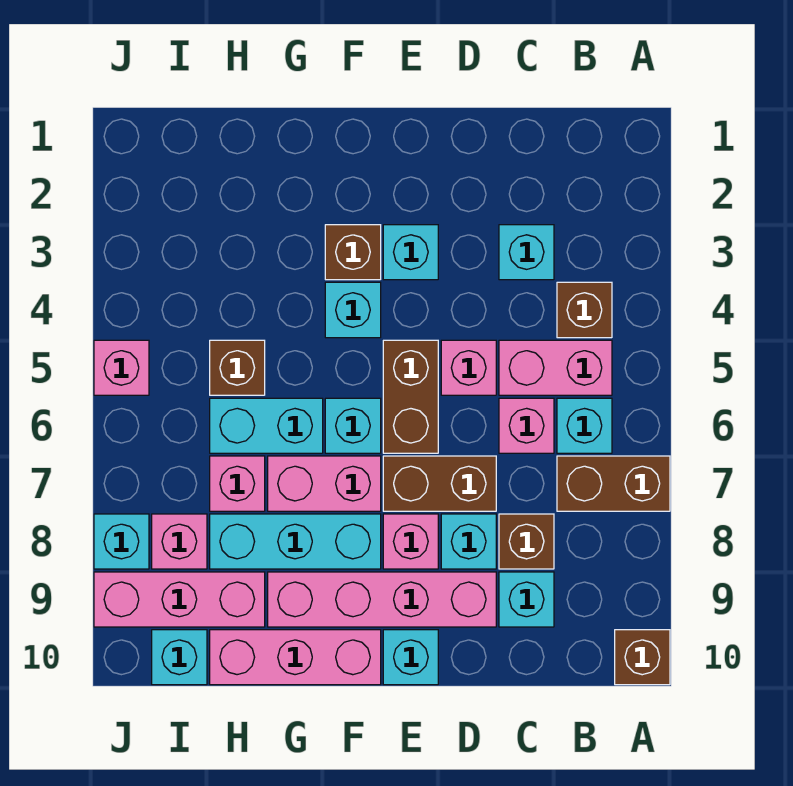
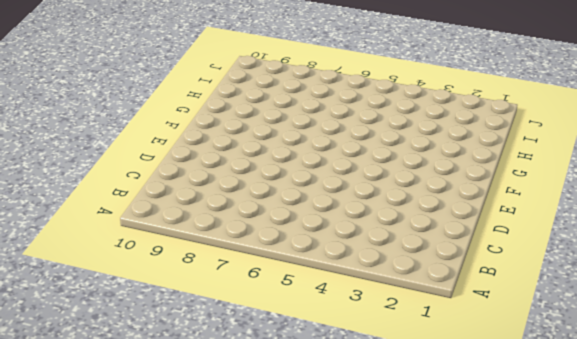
none -> brown 1x2 brick [557,456,670,511]
none -> brown 1x1 brick [615,630,670,685]
none -> brown 1x1 brick [557,282,612,338]
none -> pink 1x2 brick [499,340,612,395]

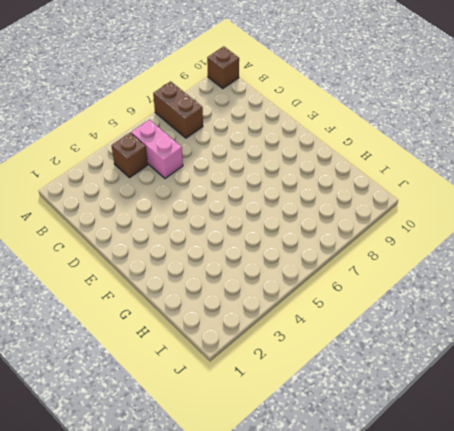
none -> cyan 1x1 brick [557,398,612,453]
none -> cyan 1x1 brick [499,225,554,280]
none -> pink 1x1 brick [499,398,554,453]
none -> brown 1x1 brick [499,514,554,569]

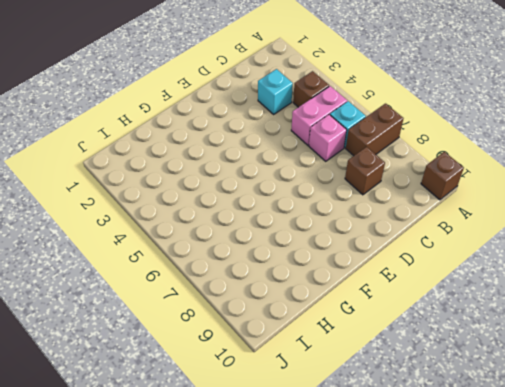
none -> cyan 1x1 brick [499,572,554,627]
none -> pink 1x1 brick [441,340,496,395]
none -> brown 1x2 brick [383,456,496,511]
none -> cyan 1x1 brick [441,514,496,569]

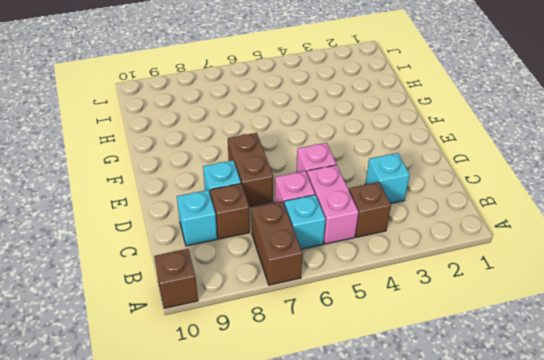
none -> pink 1x4 brick [268,572,496,627]
none -> cyan 1x1 brick [383,225,438,280]
none -> brown 1x2 brick [383,340,438,453]
none -> pink 1x1 brick [383,514,438,569]

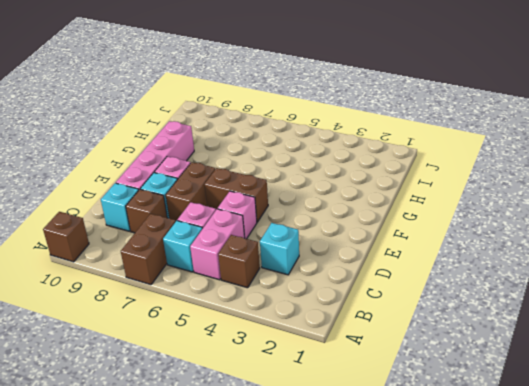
none -> cyan 1x1 brick [383,225,438,280]
none -> cyan 1x1 brick [383,630,438,685]
none -> brown 1x1 brick [325,225,381,280]
none -> cyan 1x1 brick [325,282,381,338]

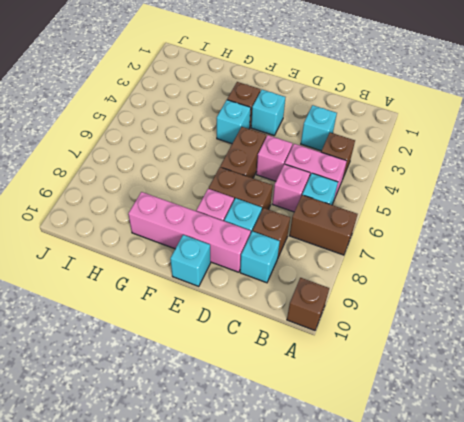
none -> cyan 1x1 brick [325,398,381,453]
none -> pink 1x2 brick [268,456,381,511]
none -> cyan 1x3 brick [210,514,381,569]
none -> pink 1x3 brick [210,630,381,685]

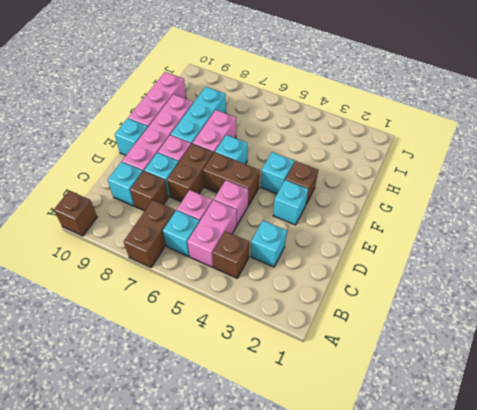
none -> cyan 1x2 brick [210,398,323,453]
none -> brown 1x1 brick [210,340,265,395]
none -> pink 1x1 brick [210,456,265,511]
none -> pink 1x3 brick [94,572,265,627]

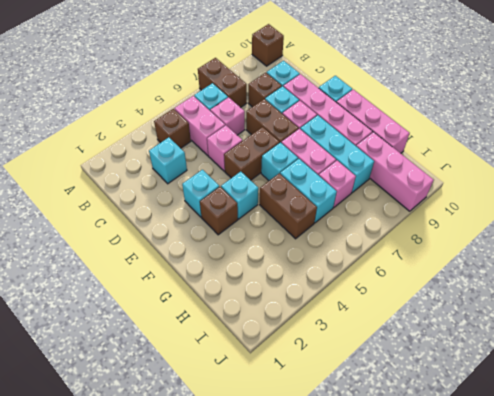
brown 1x2 brick [260,173,317,239] -> brown 1x1 brick [210,340,265,395]
none -> pink 1x1 brick [152,514,207,569]
none -> cyan 1x1 brick [152,630,207,685]
none -> pink 1x1 brick [94,340,149,395]
none -> cyan 1x1 brick [94,514,149,569]

